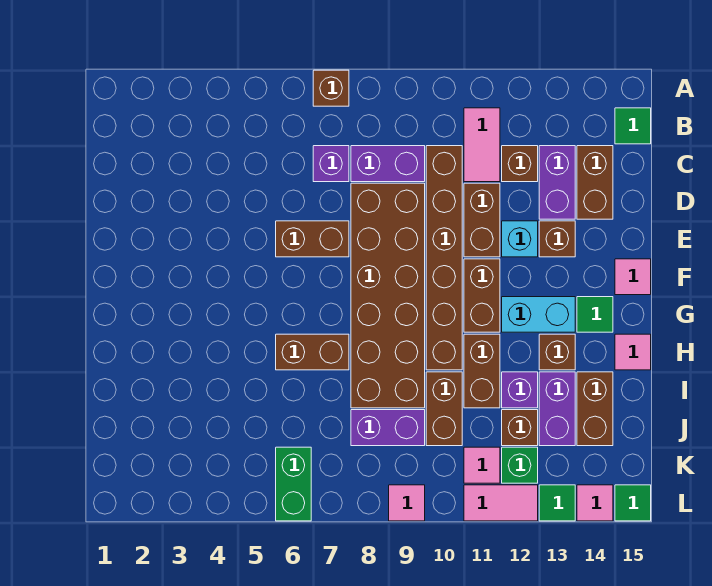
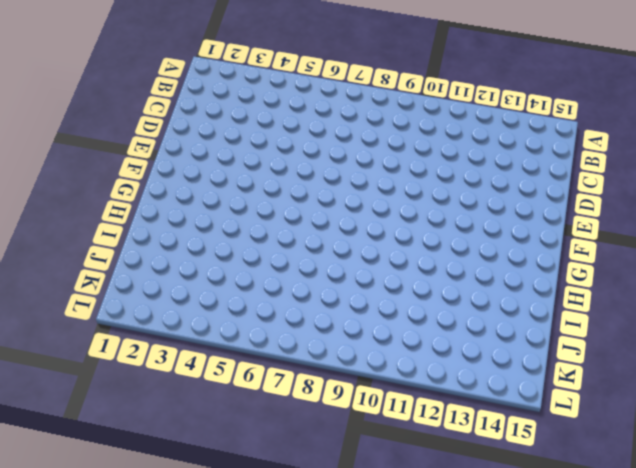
none -> brown 1x1 brick [313,70,349,106]
none -> pink 1x2 tile [464,108,500,182]
none -> green 1x1 tile [615,108,651,144]
none -> purple 1x1 brick [313,146,349,182]

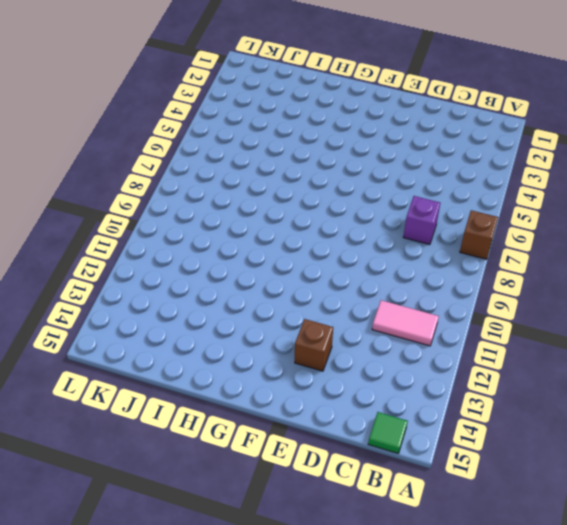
none -> purple 1x2 brick [351,146,425,182]
none -> brown 1x6 brick [426,146,462,370]
none -> brown 1x1 brick [502,146,538,182]
none -> purple 1x2 brick [539,146,575,219]

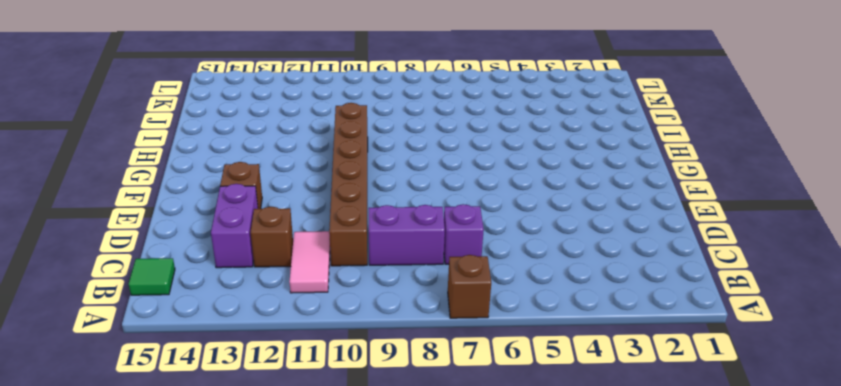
none -> brown 1x2 brick [577,146,613,219]
none -> brown 2x6 brick [351,183,425,408]
none -> brown 1x2 brick [464,183,500,257]
none -> brown 1x2 brick [276,221,349,257]

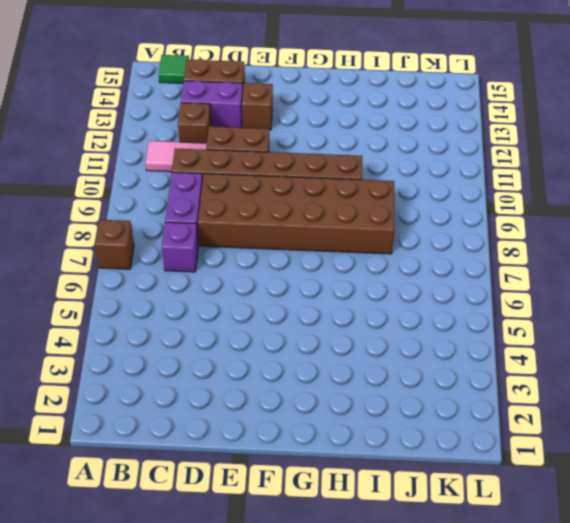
none -> brown 1x2 brick [276,221,349,257]
none -> cyan 1x1 brick [502,221,538,257]
none -> brown 1x2 brick [464,259,500,332]
none -> pink 1x1 tile [615,259,651,295]

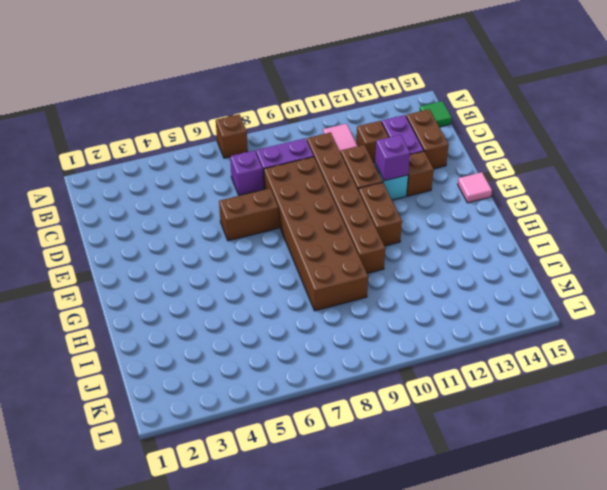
purple 1x1 brick [375,135,410,181] -> purple 1x1 brick moved to [502,372,538,408]
none -> cyan 1x2 brick [502,297,575,332]
none -> green 1x1 tile [577,297,613,332]
none -> brown 1x2 brick [276,334,349,370]
none -> brown 1x2 brick [464,334,500,408]

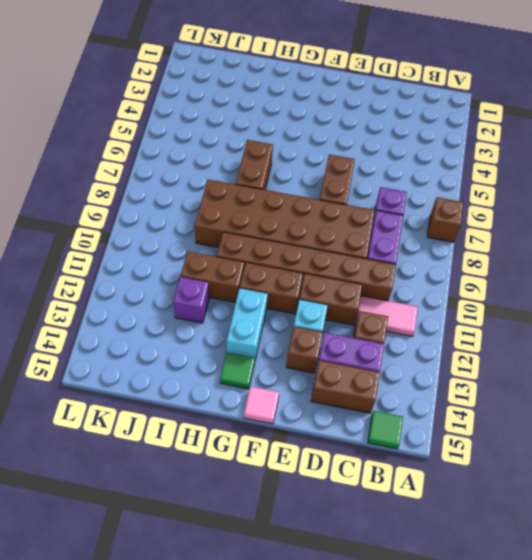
none -> brown 1x1 brick [539,334,575,370]
none -> pink 1x1 tile [615,334,651,370]
none -> brown 1x2 brick [426,372,462,446]
none -> purple 1x2 brick [539,372,575,446]

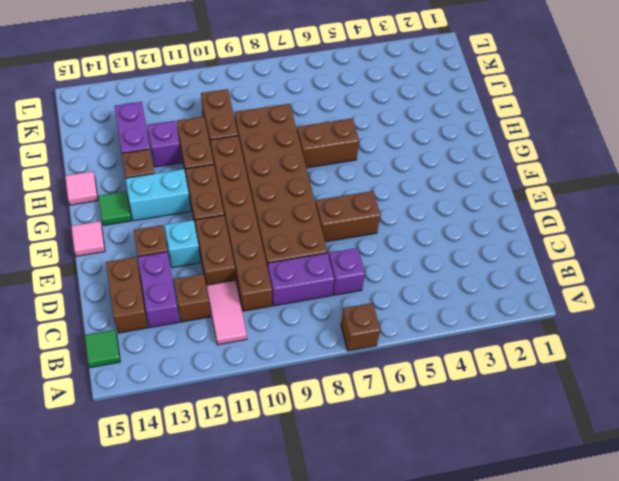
none -> brown 1x2 brick [577,372,613,446]
none -> purple 1x2 brick [351,410,425,446]
none -> brown 1x1 brick [502,410,538,446]
none -> green 1x2 brick [276,447,311,521]

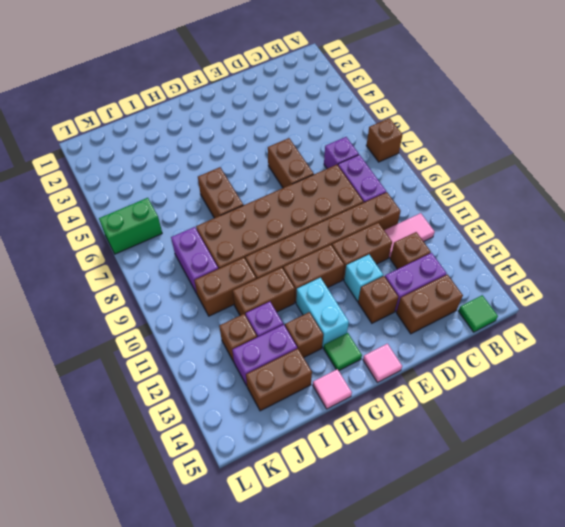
none -> pink 1x1 tile [464,447,500,483]
none -> green 1x1 brick [502,447,538,483]
none -> pink 1x1 tile [389,485,425,521]
none -> pink 1x2 tile [464,485,538,521]

